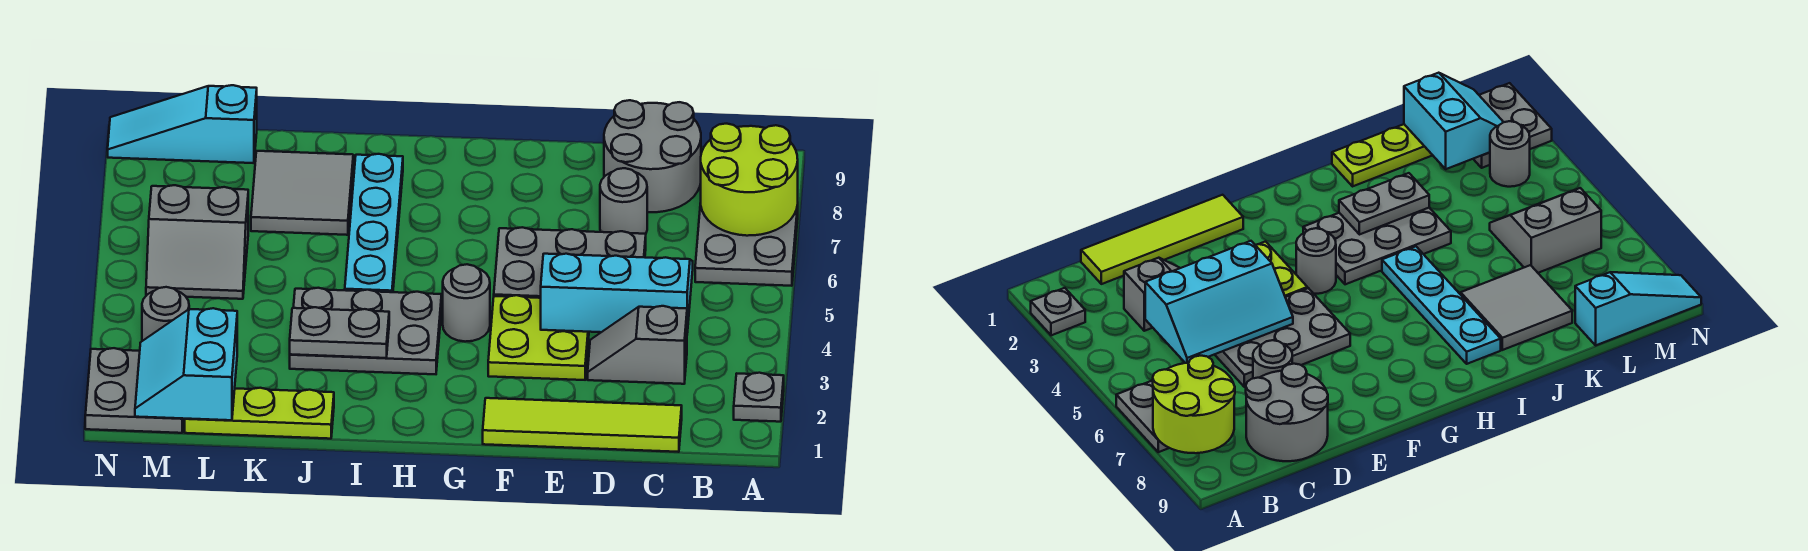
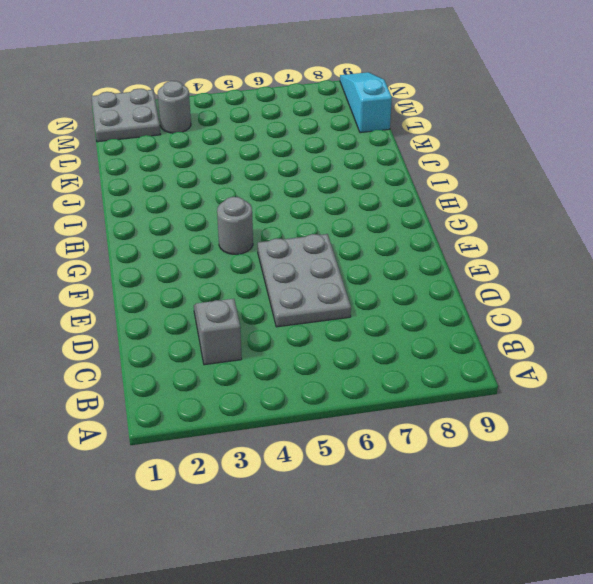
none -> grey 1x1 plate [734,373,784,422]
none -> grey 2x2 plate [695,203,798,286]
none -> lime 1x4 tile [483,398,682,452]

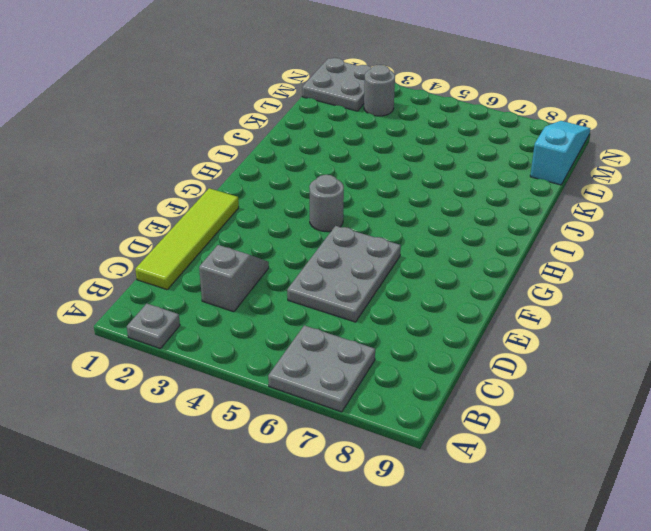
none -> grey 2x2 round brick [604,100,701,212]
none -> grey 1x1 round brick [600,168,647,234]
none -> lime 2x2 plate [488,295,589,380]

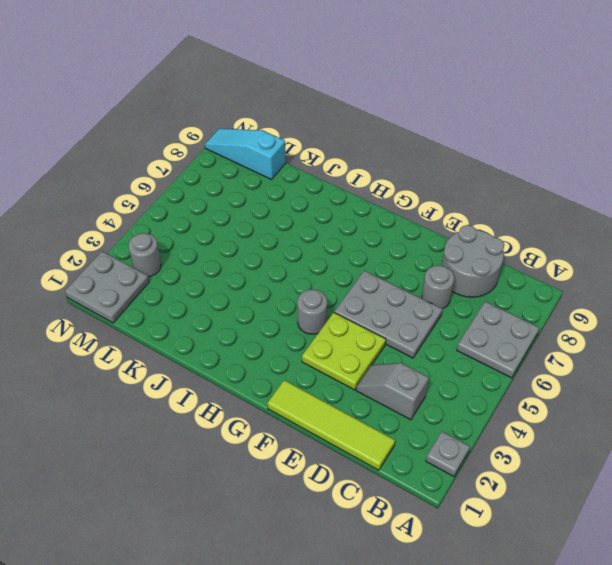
none -> grey 2x3 plate [290,288,442,374]
none -> cyan 1x4 plate [345,154,403,292]
none -> lime 1x3 plate [185,388,334,439]

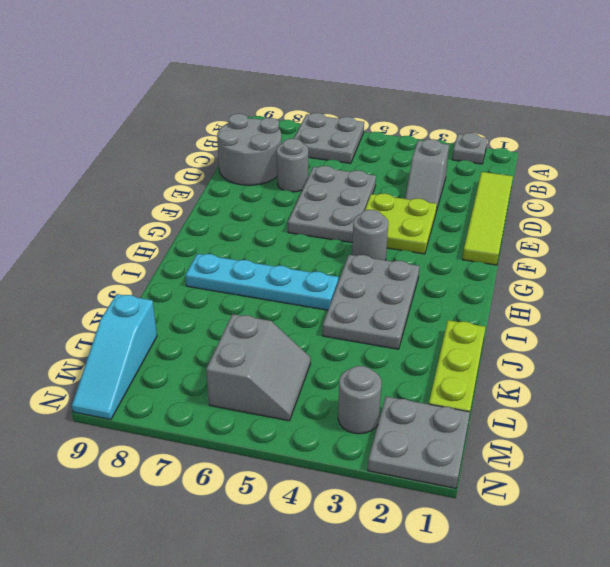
none -> grey 2x2 tile [251,151,353,235]
none -> lime 2x2 round brick [701,124,798,236]
none -> cyan 2x3 slope [541,254,693,332]

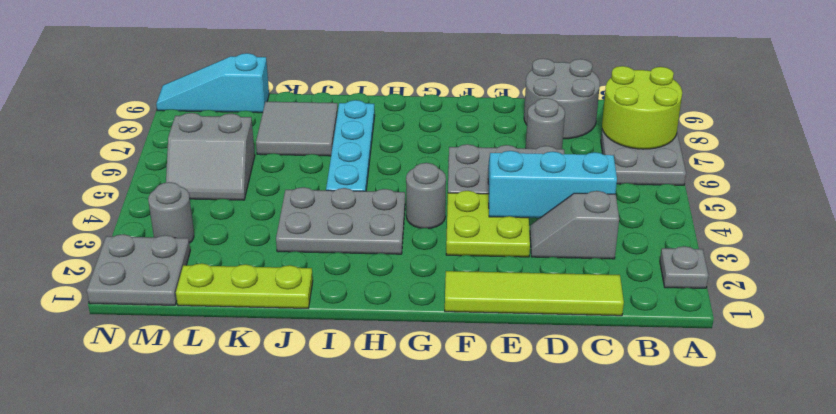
none -> grey 1x2 plate [290,307,389,358]
none -> cyan 2x2 slope [135,308,237,420]

